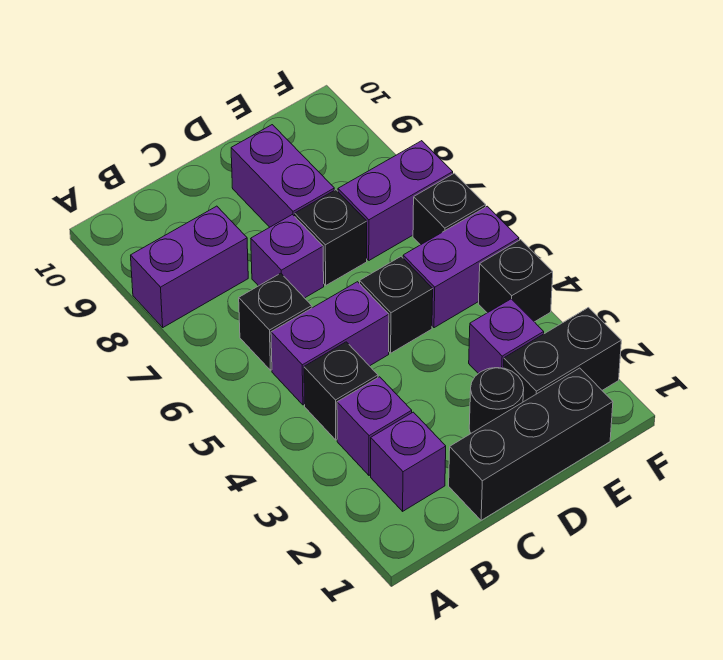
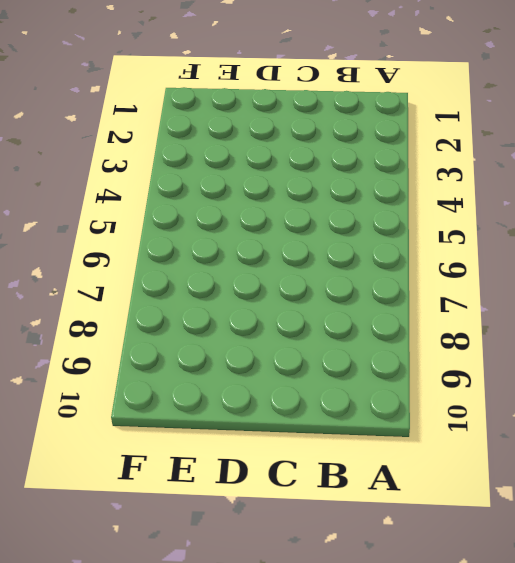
none -> purple 1x2 brick [131,206,248,327]
none -> purple 1x1 brick [371,412,446,511]
none -> purple 1x1 brick [337,377,412,475]

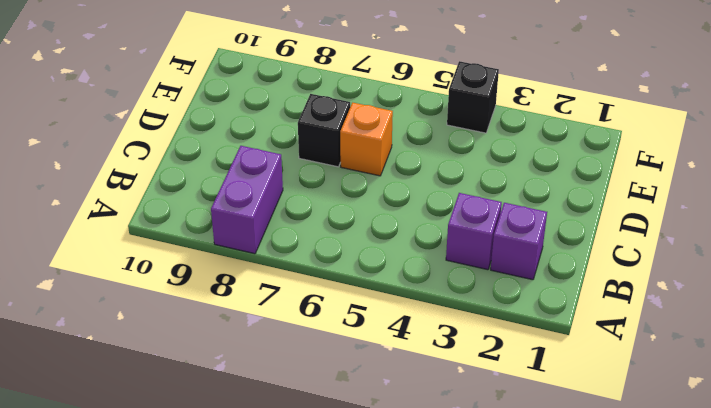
orange 1x1 brick [340,103,393,176] -> none
none -> black 1x1 brick [304,342,378,440]
none -> purple 1x2 brick [271,282,389,405]
none -> black 1x1 brick [239,273,312,370]

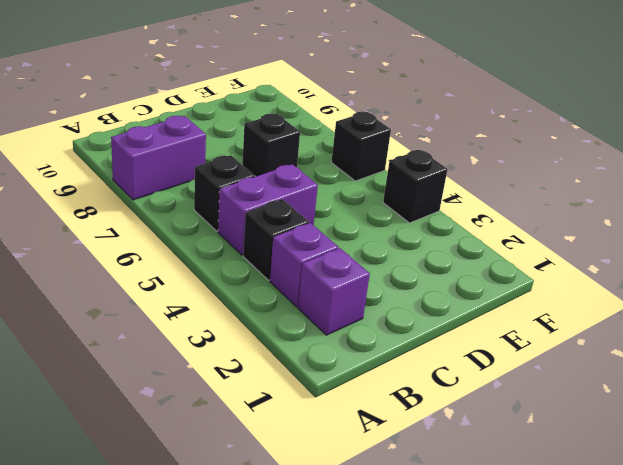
none -> black 1x3 brick [449,368,613,520]
none -> purple 1x1 brick [251,215,324,298]
none -> black 1x1 round brick [469,368,524,434]

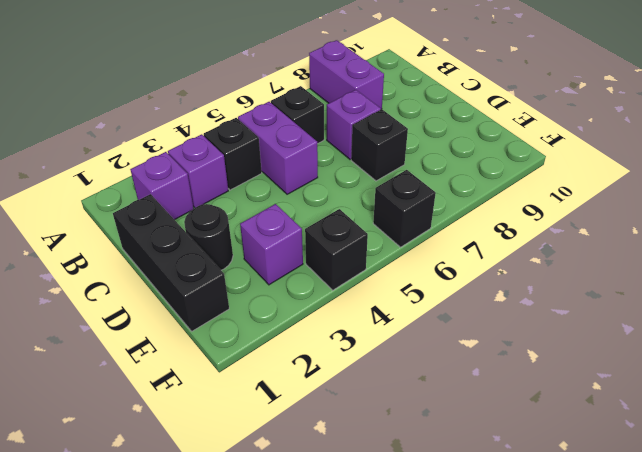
none -> black 1x1 brick [360,257,433,353]
none -> purple 1x2 brick [231,125,334,227]
none -> black 1x2 brick [503,308,621,402]

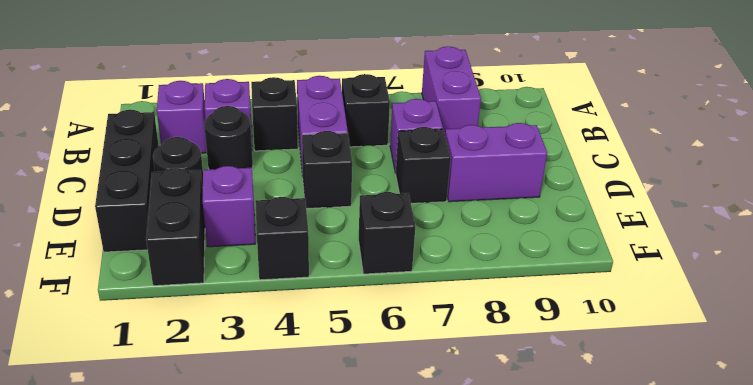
black 1x1 round brick [204,106,253,169] -> none
none -> purple 1x2 brick [403,206,519,328]
none -> purple 1x2 brick [338,141,453,260]

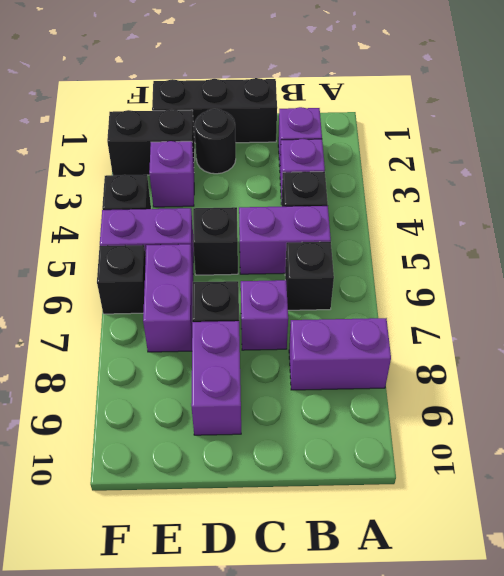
purple 1x2 brick [143,244,193,352] -> purple 1x2 brick turned to [338,141,453,260]

